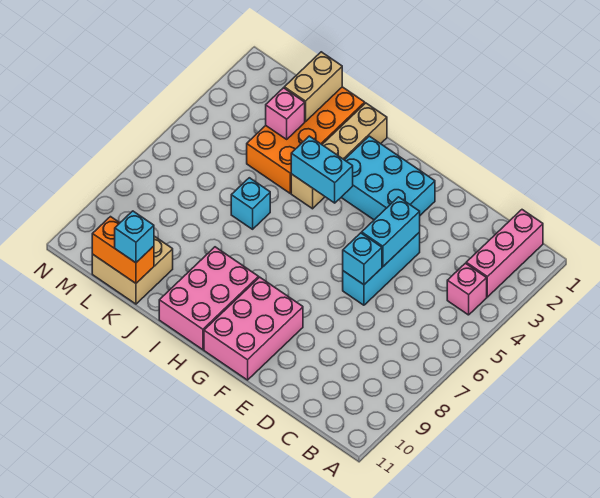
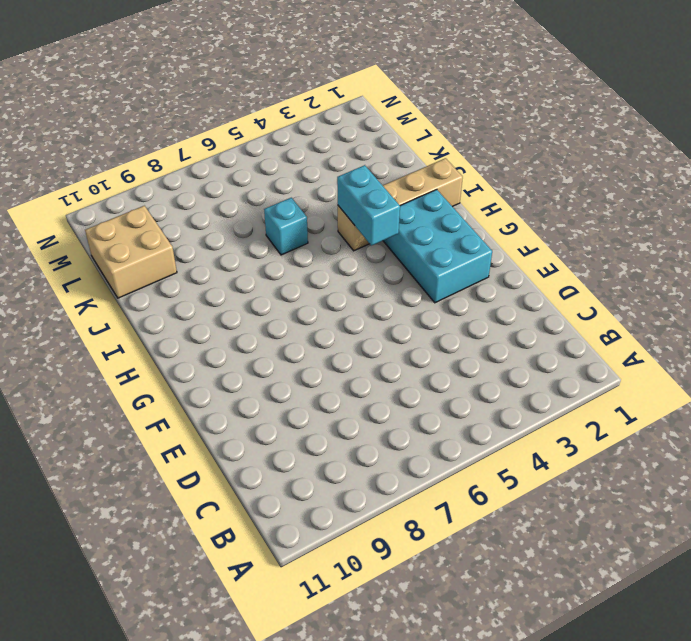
none -> pink 1x3 brick [466,210,543,297]
none -> pink 1x1 brick [447,263,487,315]
none -> cyan 1x3 brick [343,232,420,305]

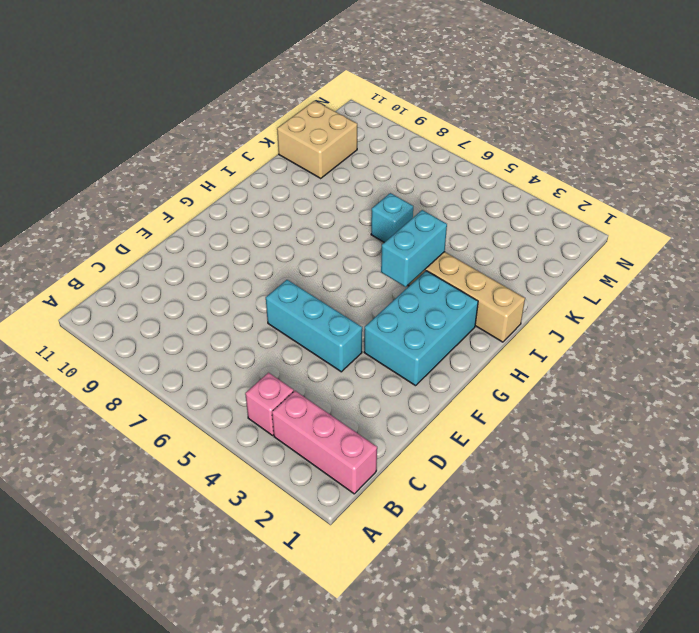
none -> pink 2x3 brick [204,277,303,380]
none -> pink 2x3 brick [159,247,259,350]
none -> orange 2x4 brick [247,87,365,193]

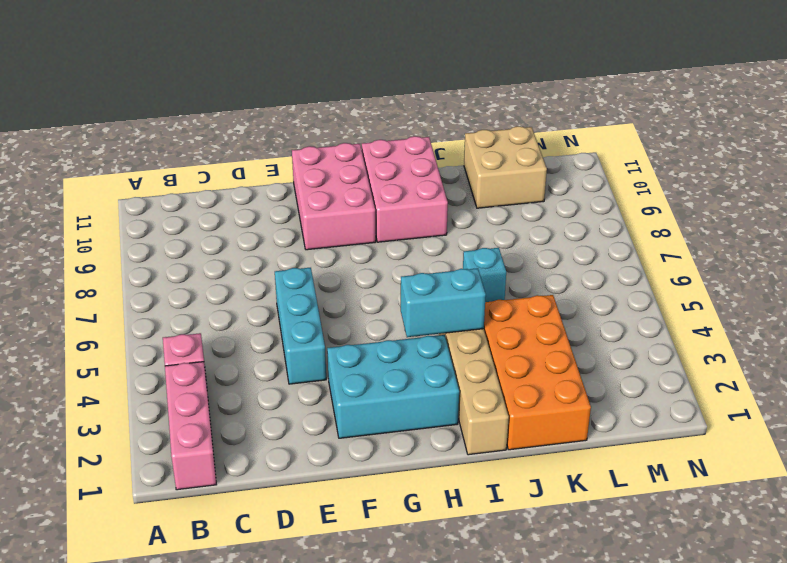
none -> cyan 1x2 brick [362,197,420,267]
none -> cyan 1x1 brick [343,233,382,285]
none -> tan 1x2 brick [284,52,342,121]

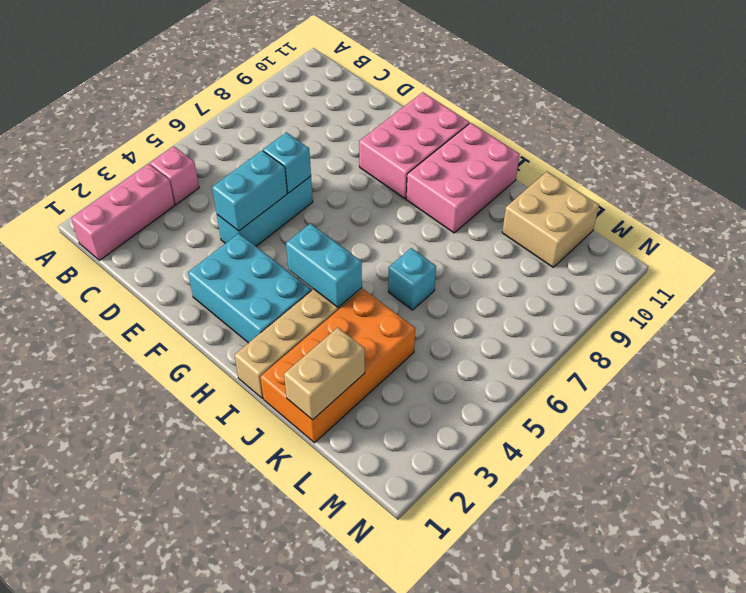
none -> pink 1x1 brick [266,88,305,139]
none -> orange 1x2 brick [92,217,154,283]
none -> cyan 1x1 brick [115,211,154,263]

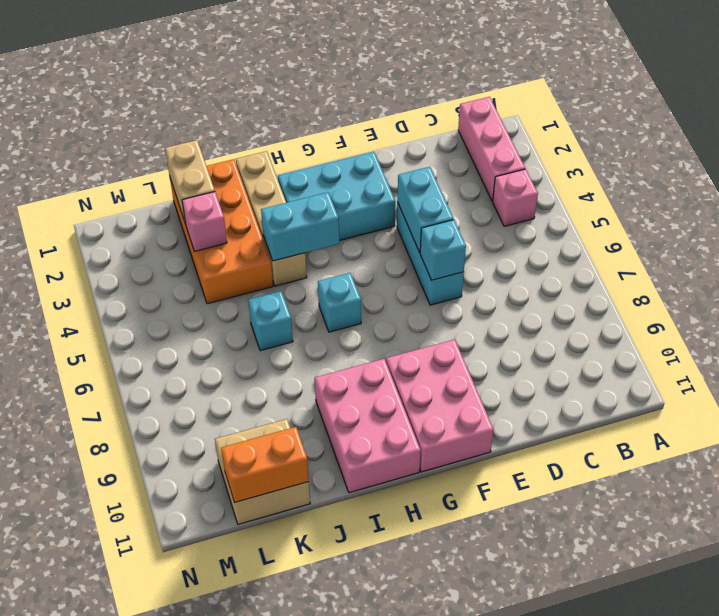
cyan 1x1 brick [318,273,361,332] -> cyan 1x1 brick moved to [115,211,154,263]

